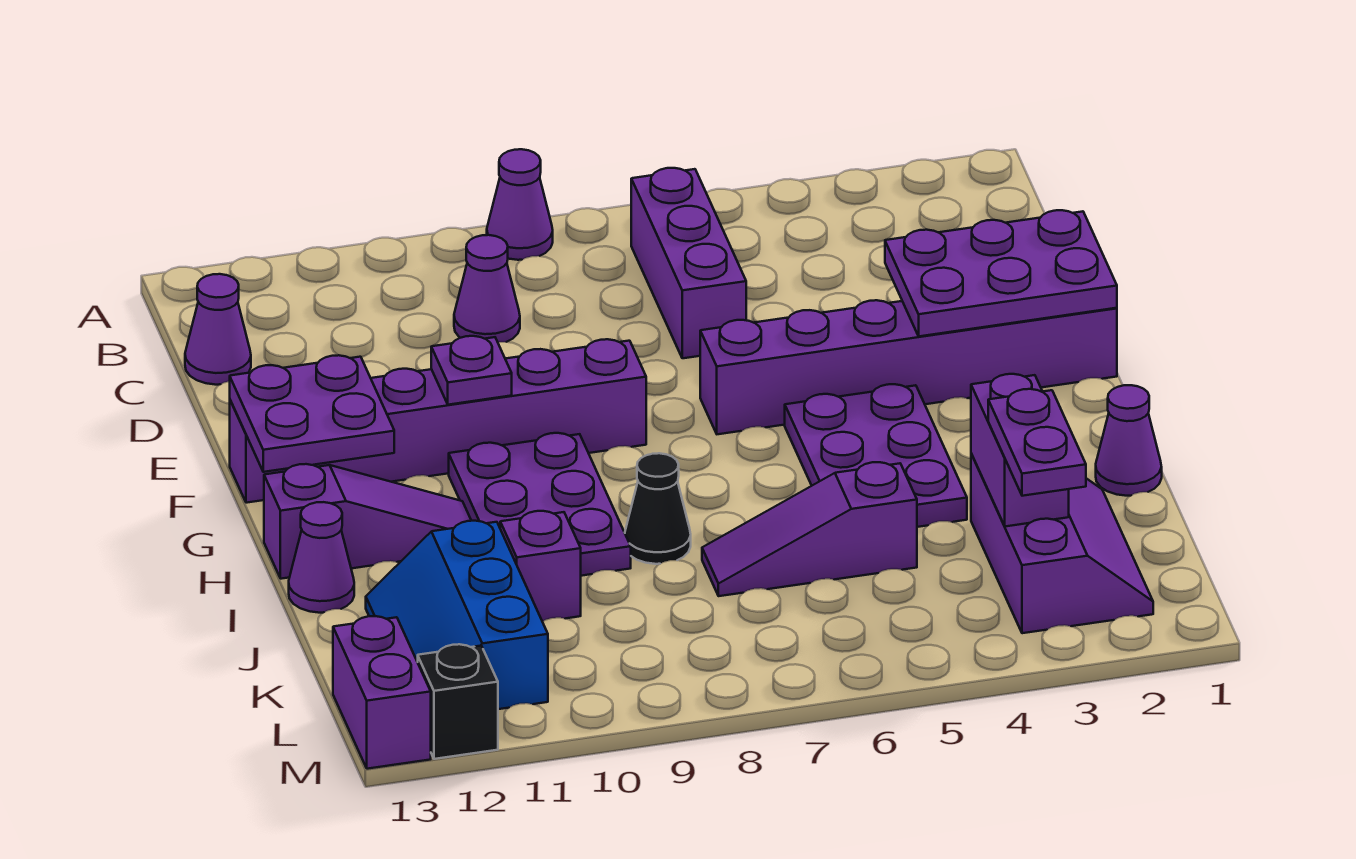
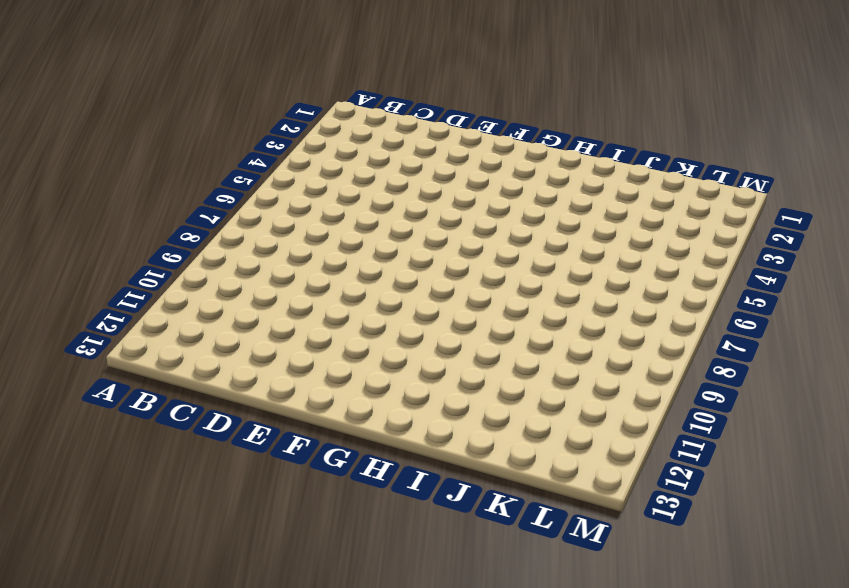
none -> purple 1x1 cone [487,149,553,260]
none -> purple 1x3 brick [631,168,746,358]
none -> purple 1x1 cone [454,235,520,342]

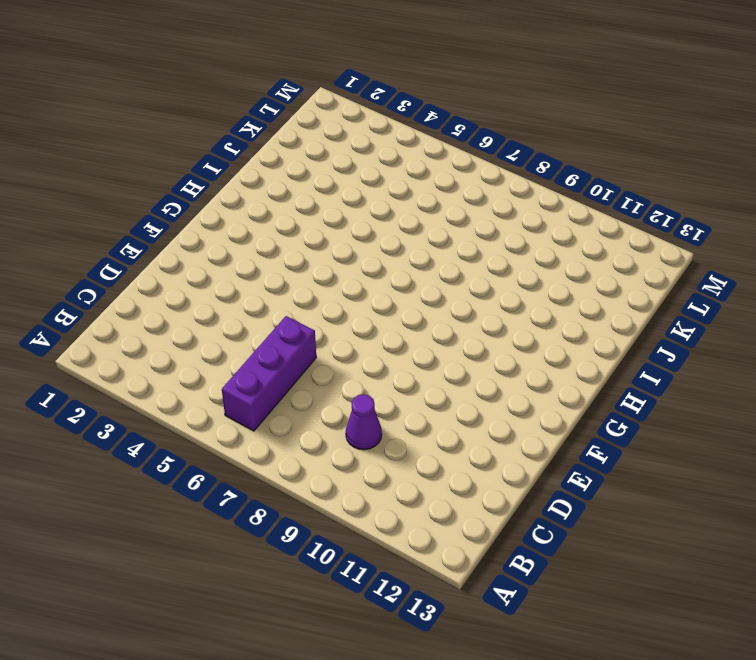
none -> purple 1x1 cone [487,149,553,260]
none -> purple 1x1 cone [185,274,251,385]
none -> purple 1x6 brick [700,300,1117,434]

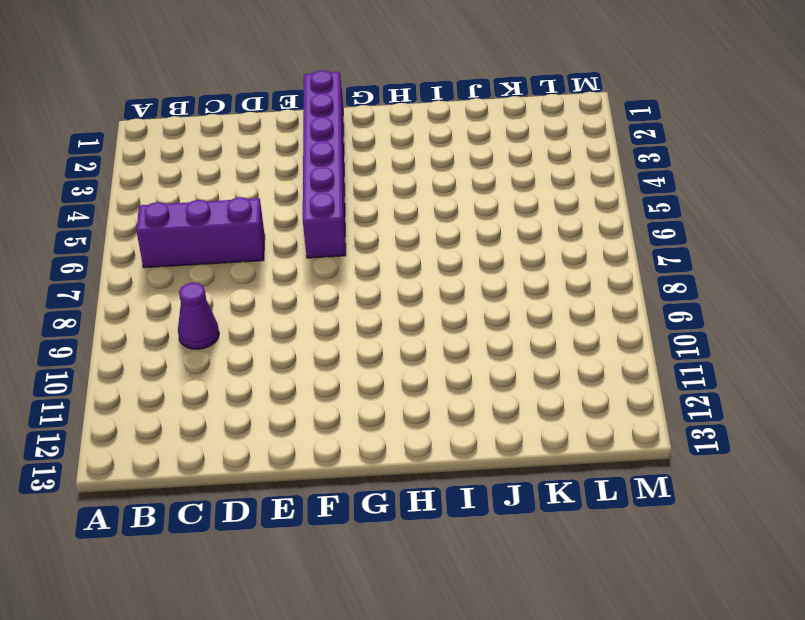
none -> purple 1x1 cone [487,149,553,260]
none -> purple 1x1 cone [185,274,251,385]
none -> purple 1x6 brick [230,339,646,503]

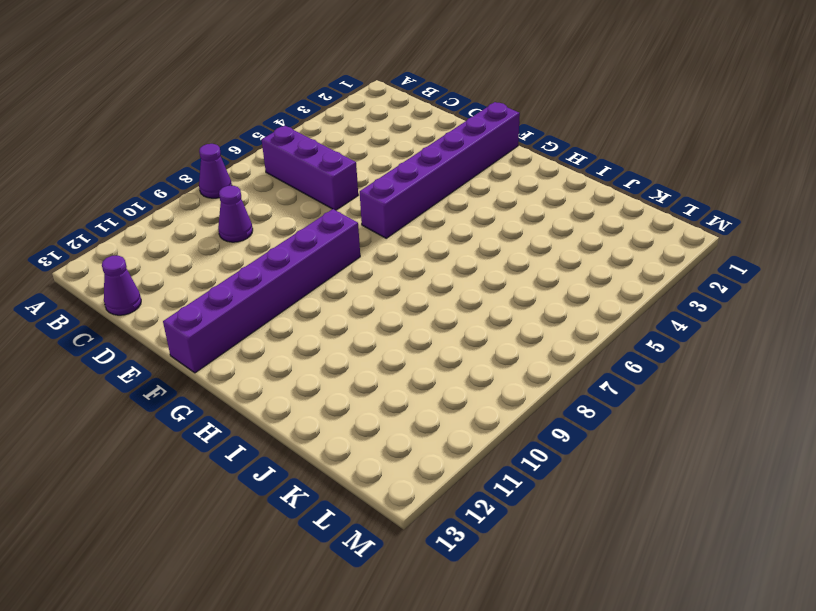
none -> purple 2x3 plate [785,384,967,527]
none -> purple 2x3 plate [449,433,631,576]
none -> purple 1x3 slope [264,464,471,579]

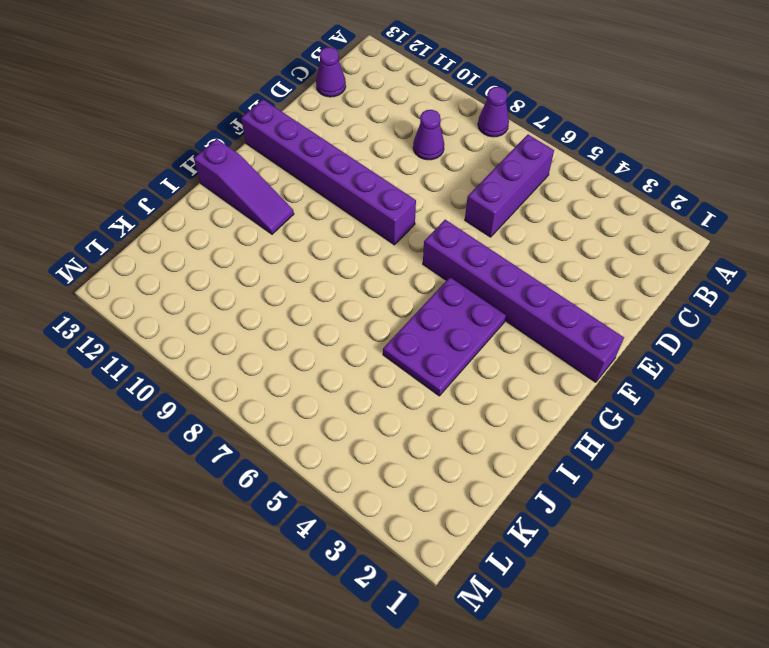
none -> purple 2x3 plate [449,433,631,576]
none -> purple 1x1 cone [1096,385,1162,496]
none -> black 1x1 cone [625,453,691,564]

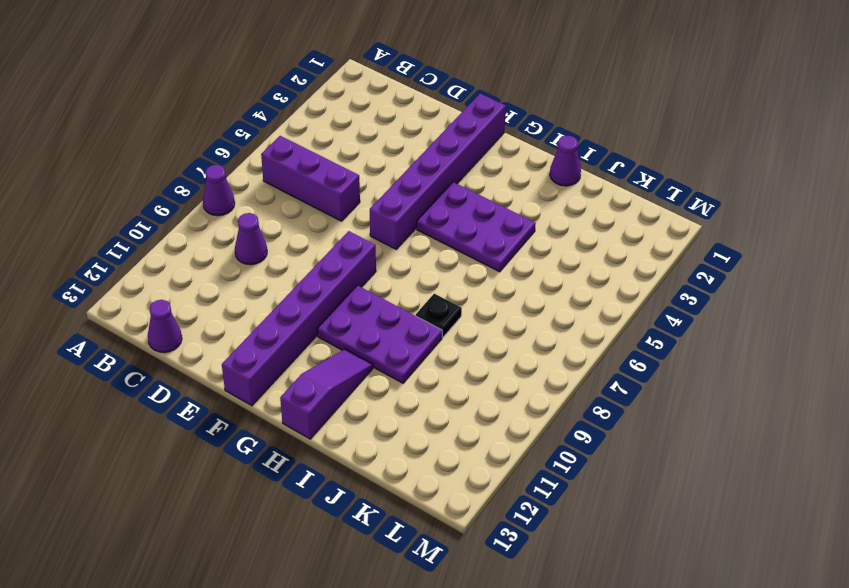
black 1x1 plate [416,294,462,337] -> black 1x1 cone [625,453,691,564]
none -> purple 1x1 cone [289,502,354,613]
none -> purple 2x3 slope [971,454,1153,633]
none -> purple 1x3 slope [702,462,917,596]

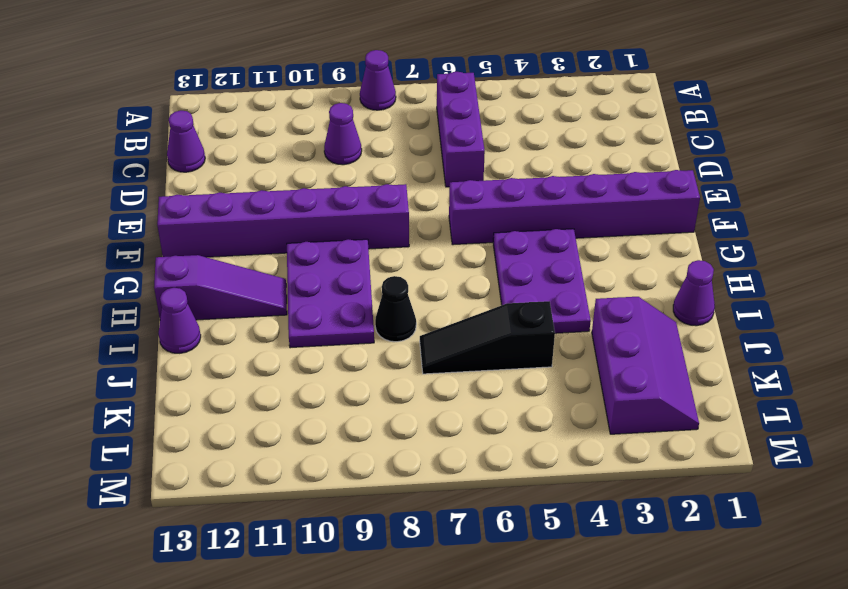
black 1x3 slope [420,301,555,374] -> purple 1x3 slope [702,462,917,596]
none -> purple 1x1 brick [500,511,581,622]
none -> blue 2x3 slope [366,521,548,709]
none -> purple 1x2 brick [333,616,431,769]

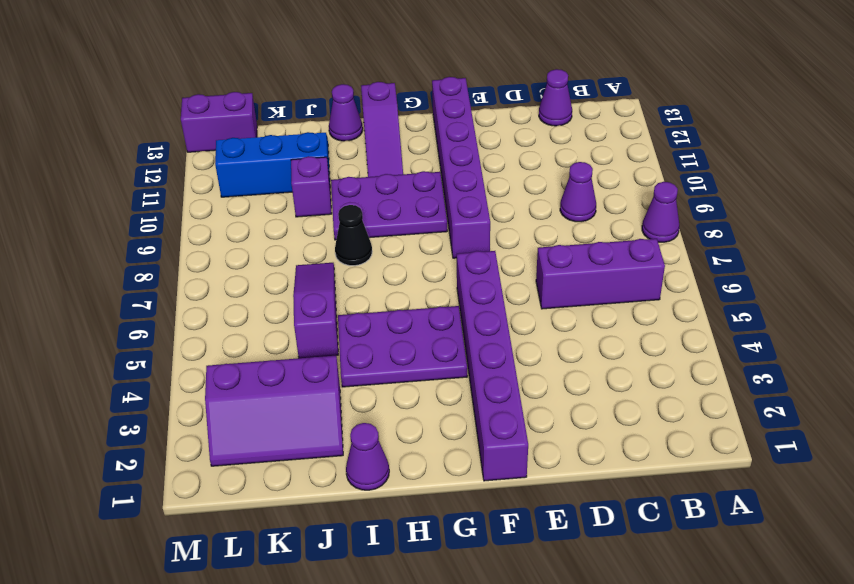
none -> black 1x1 brick [418,644,498,759]
none -> purple 2x3 plate [885,210,1117,336]
none -> purple 1x1 plate [431,336,512,405]

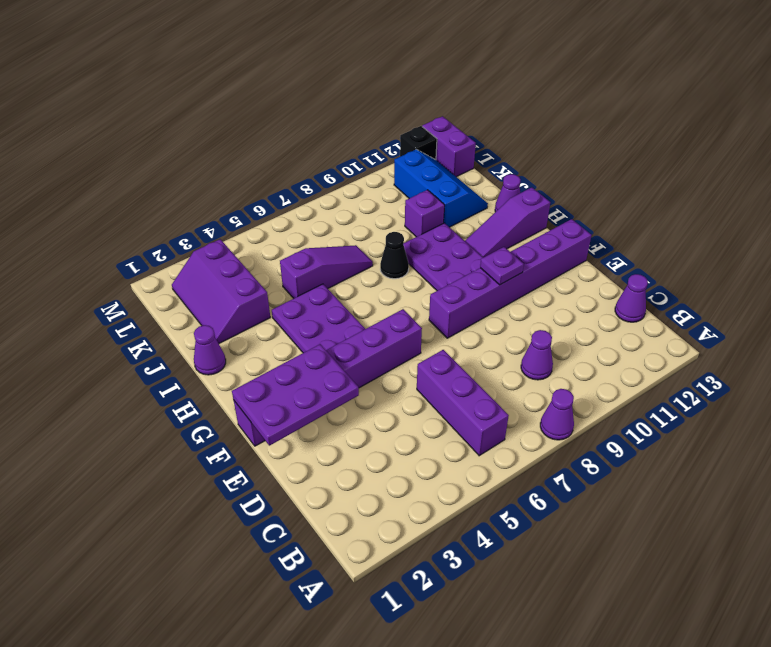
none -> purple 2x2 plate [230,355,394,472]
none -> purple 1x2 brick [971,374,1069,526]
none -> purple 1x2 plate [988,389,1086,496]

